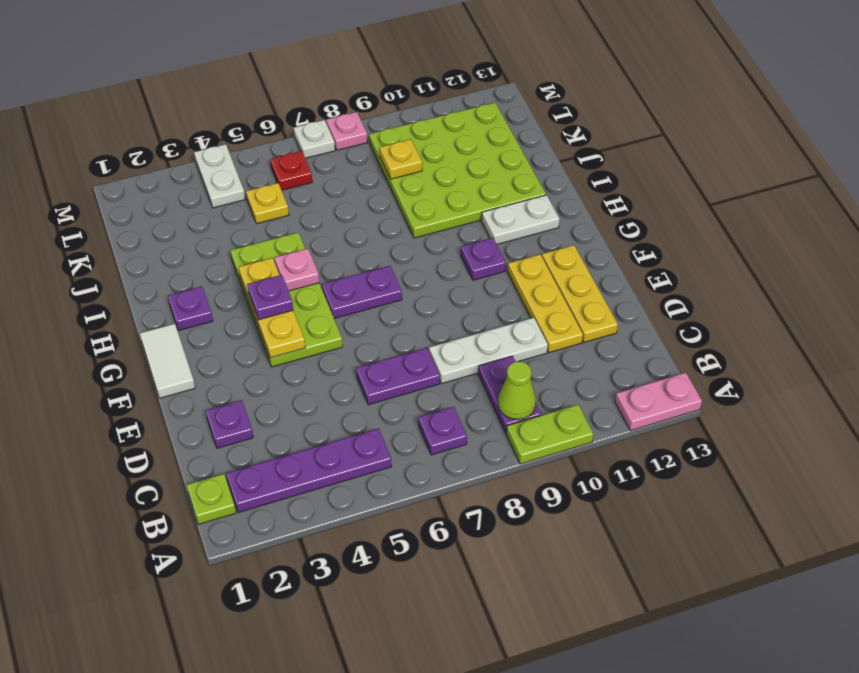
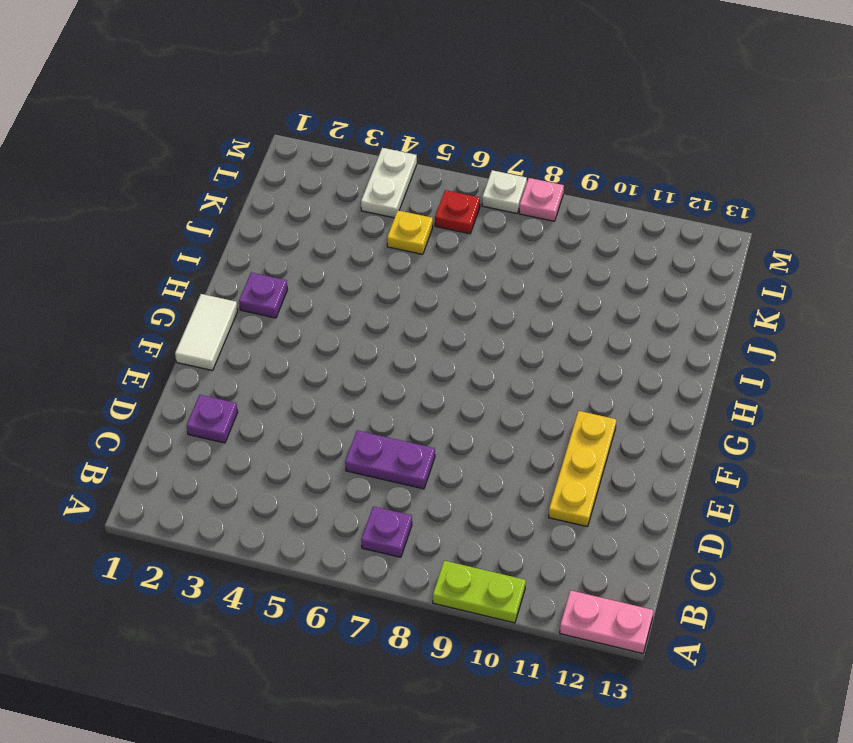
none -> lime 1x1 plate [187,474,236,525]
none -> purple 1x4 plate [226,429,392,513]
none -> purple 1x2 plate [478,356,541,433]

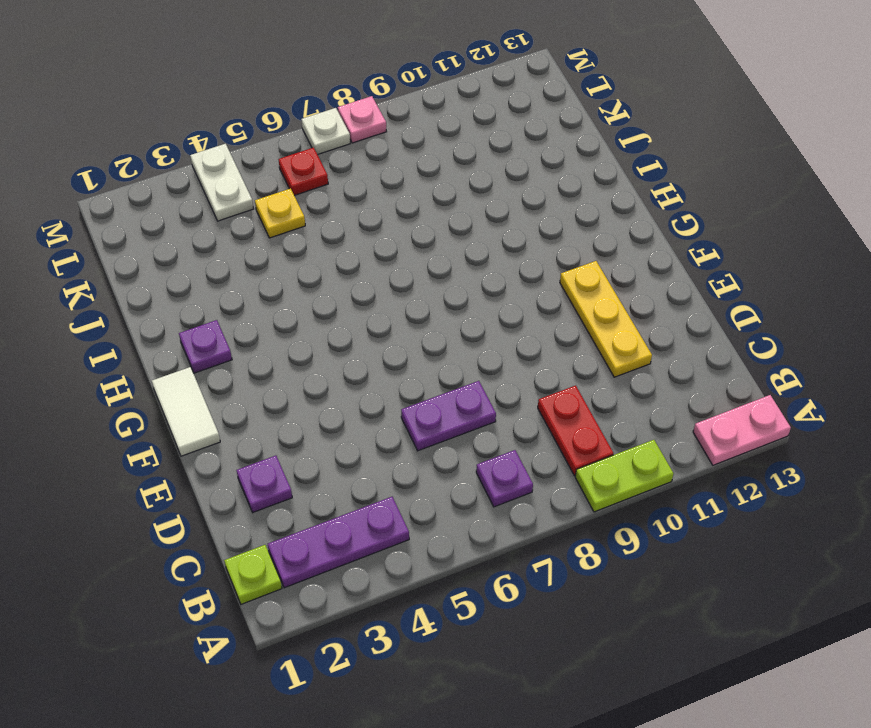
purple 1x3 plate [268,497,409,588] -> purple 1x4 plate [226,429,392,513]
red 1x2 plate [538,385,614,476] -> purple 1x2 plate [478,356,541,433]
none -> white 1x3 plate [429,318,548,383]
none -> yellow 1x3 plate [542,245,618,342]
none -> lime 2x4 plate [230,232,343,367]

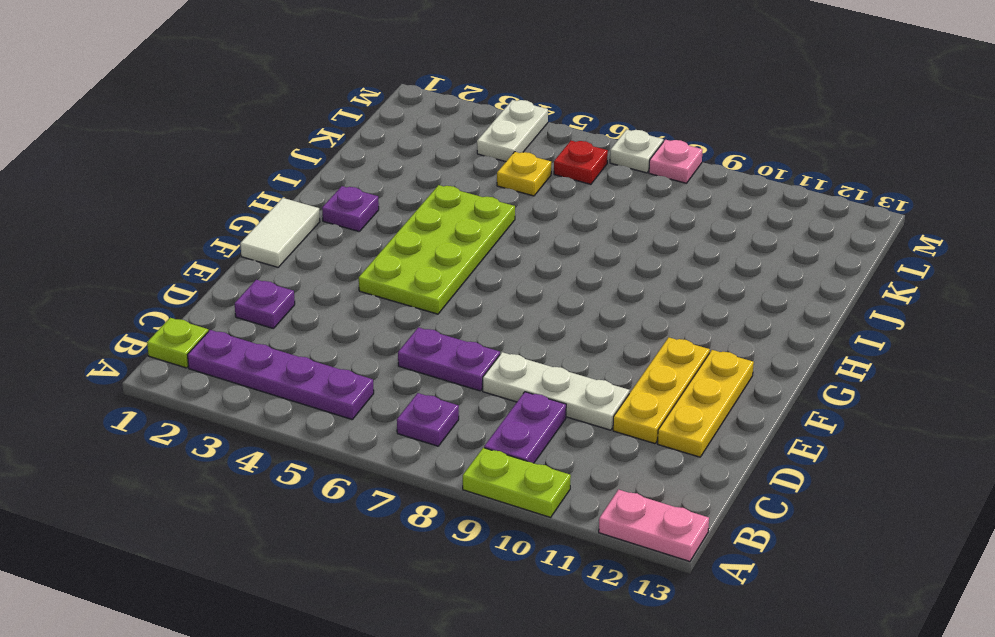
none -> purple 1x2 plate [322,266,402,319]
none -> purple 1x1 plate [461,238,506,280]
none -> white 1x2 plate [482,195,559,244]

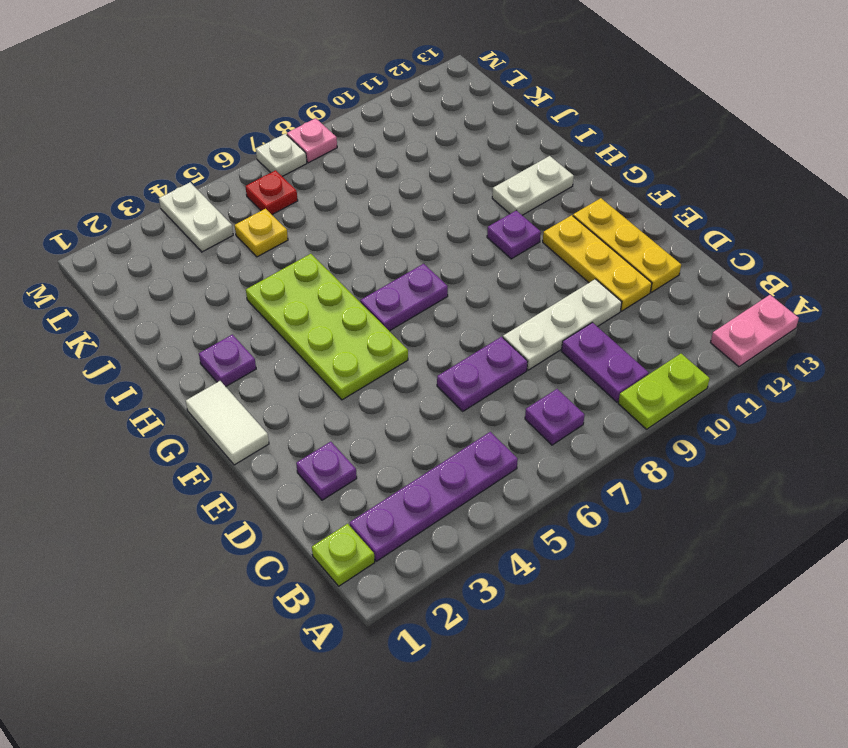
none -> lime 4x4 plate [369,103,546,238]
none -> lime 1x1 cone [498,362,536,420]
none -> yellow 1x3 plate [239,258,305,358]

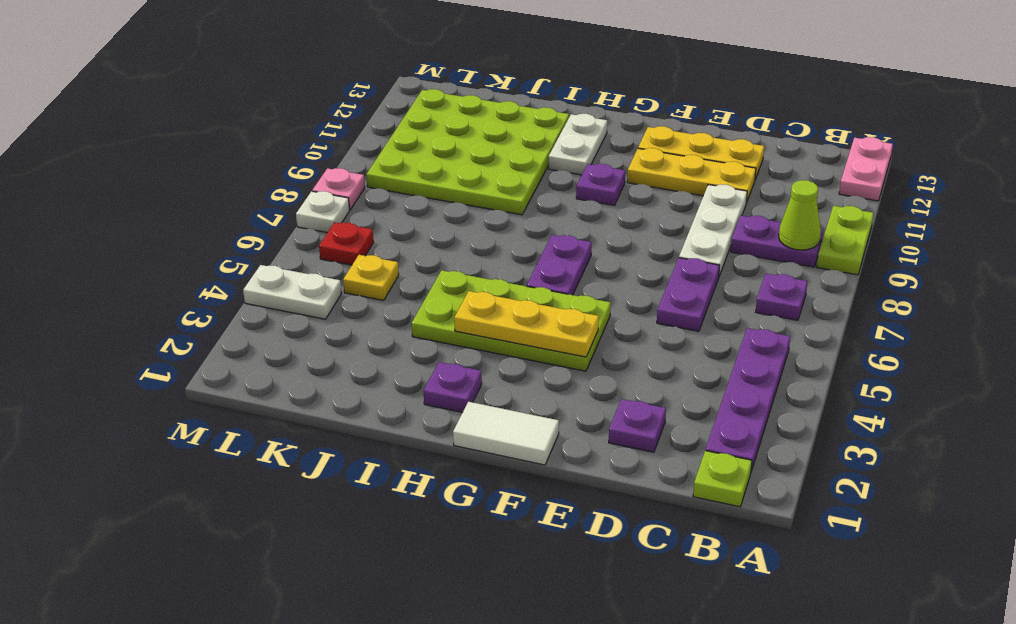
none -> pink 1x1 plate [275,249,319,291]
none -> yellow 1x1 plate [380,139,422,179]
none -> purple 1x1 plate [247,275,293,320]

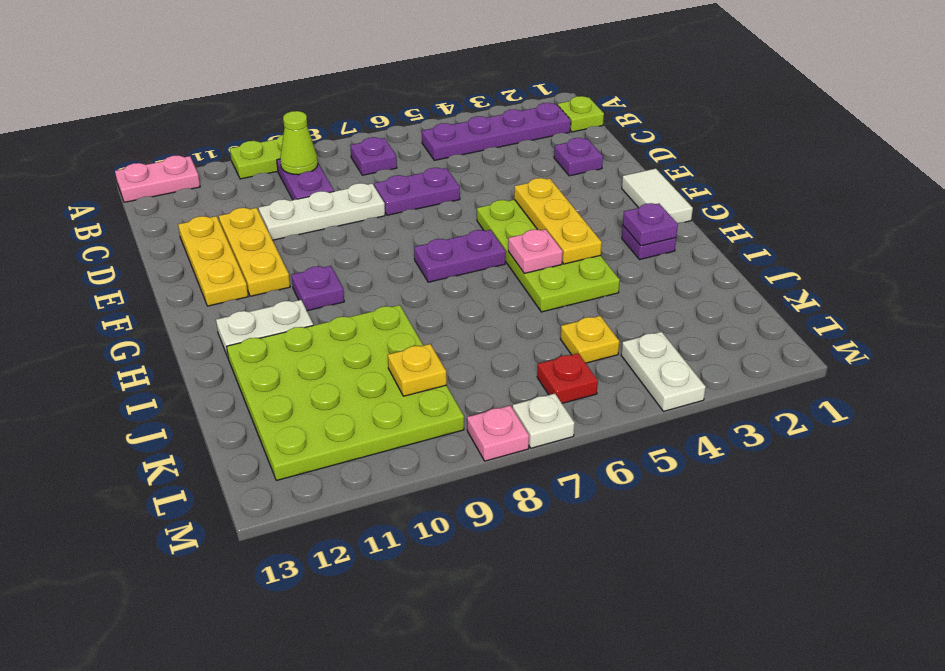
purple 1x1 plate [623,203,678,246] -> purple 1x1 plate moved to [247,275,293,320]

